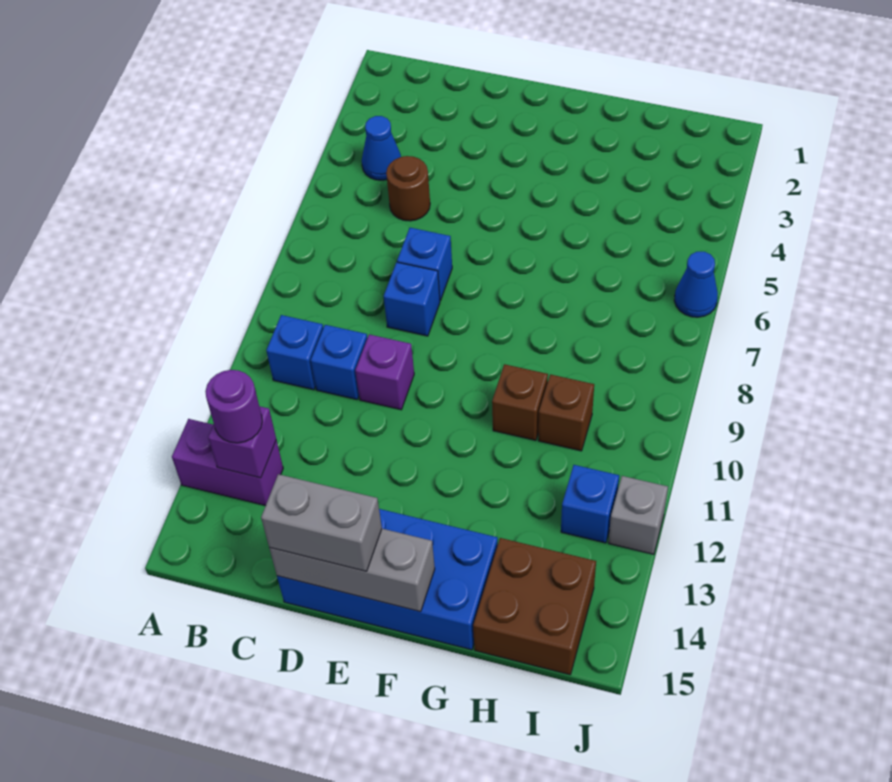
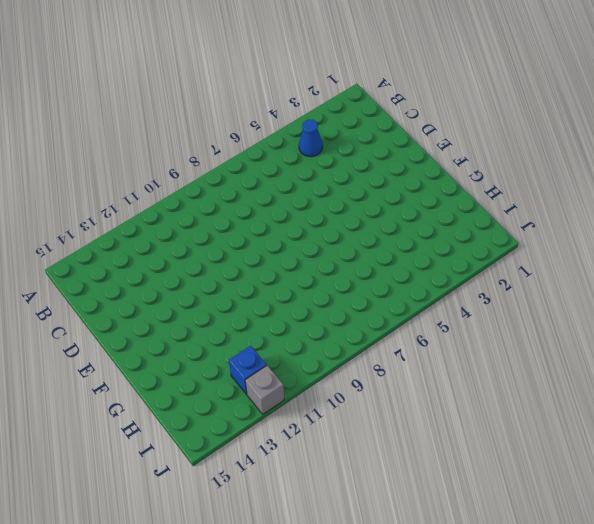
none -> purple 1x2 brick [172,419,283,506]
none -> blue 1x1 brick [266,315,323,390]
none -> brown 1x1 round brick [386,156,430,221]

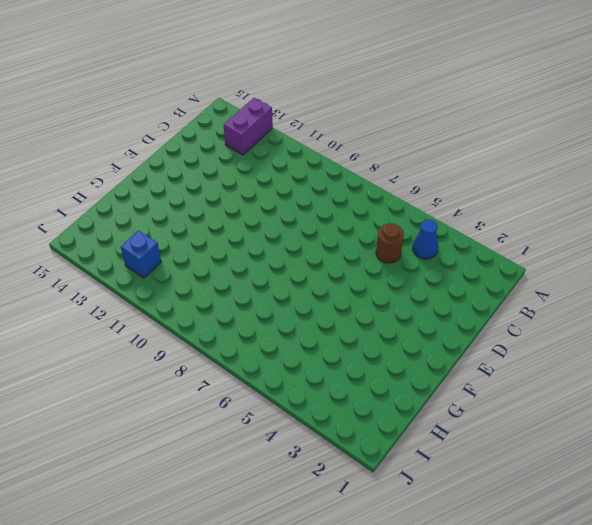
none -> blue 1x1 brick [266,315,323,390]
none -> blue 1x1 brick [311,325,367,400]
none -> blue 1x1 brick [397,228,452,301]

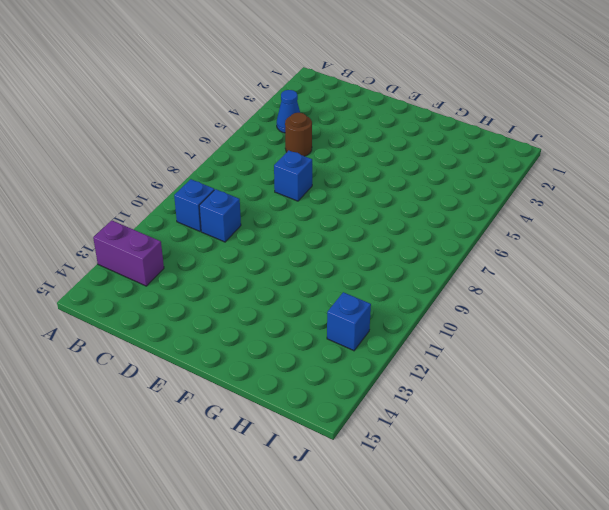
none -> blue 1x1 brick [384,262,440,336]
none -> purple 1x1 brick [355,334,414,410]
none -> blue 2x4 brick [277,509,498,650]

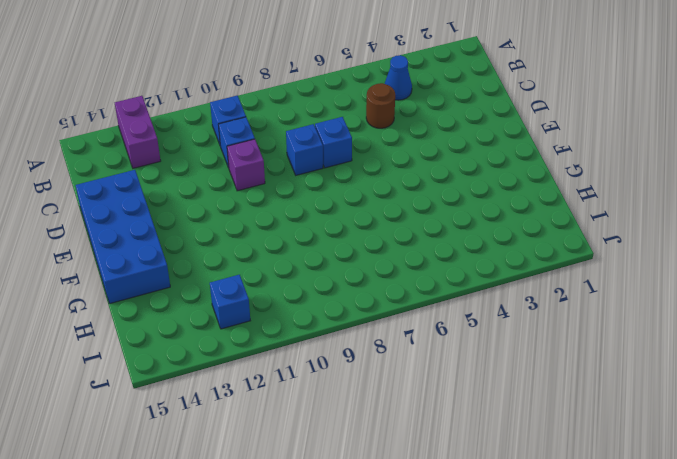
none -> brown 1x1 brick [492,364,548,440]
none -> brown 1x1 brick [538,374,594,451]
none -> brown 2x2 brick [473,538,596,675]

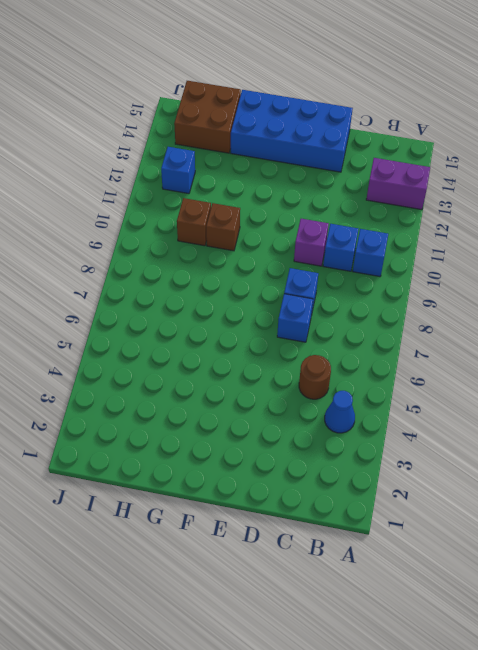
none -> blue 1x1 cone [674,252,718,317]
none -> grey 1x1 brick [608,476,668,554]
none -> purple 1x1 brick [208,406,276,478]

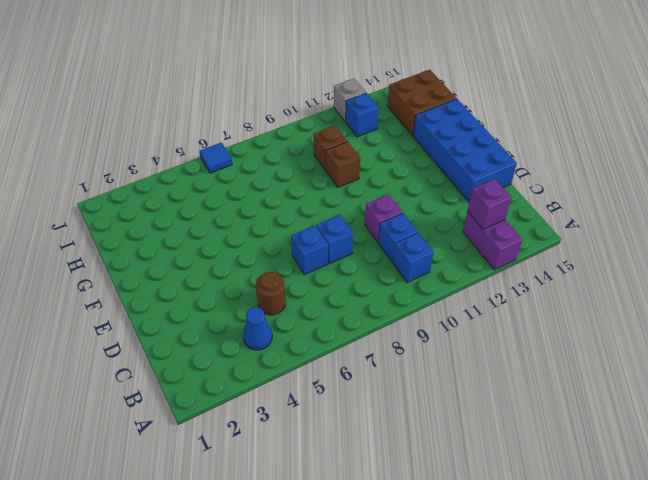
blue 1x1 tile [200,143,232,173] -> blue 1x1 cone [674,252,718,317]
none -> grey 1x3 brick [269,529,435,612]
none -> purple 1x1 round brick [205,370,262,443]
none -> grey 1x2 brick [261,474,382,571]

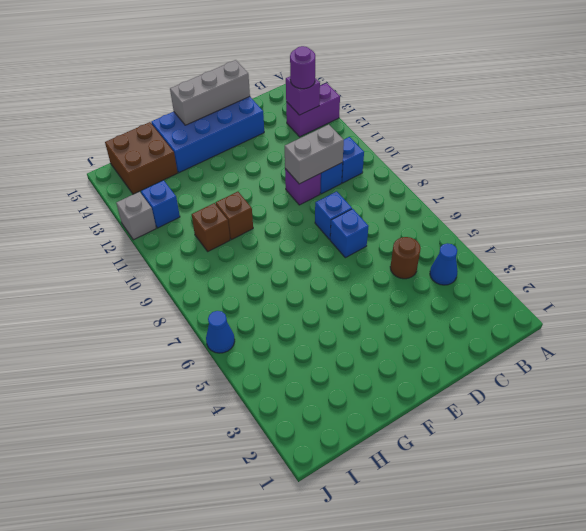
grey 1x2 brick [285,125,344,184] -> grey 1x2 brick moved to [261,474,382,571]

